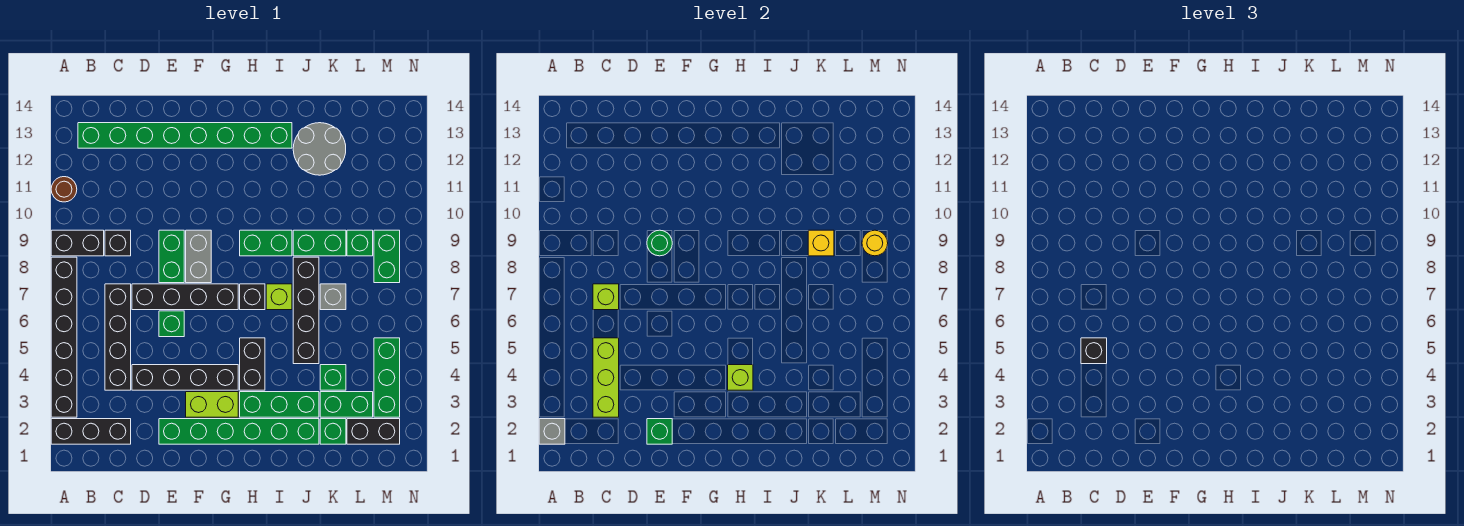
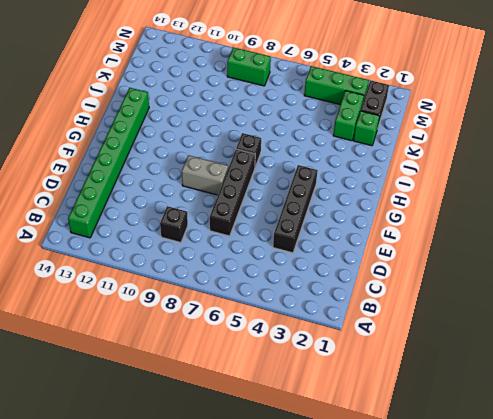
none -> black 1x3 brick [51,419,131,444]
none -> black 1x6 brick [51,257,77,417]
none -> black 1x2 brick [51,230,104,256]
none -> brown 1x1 round brick [51,177,77,202]

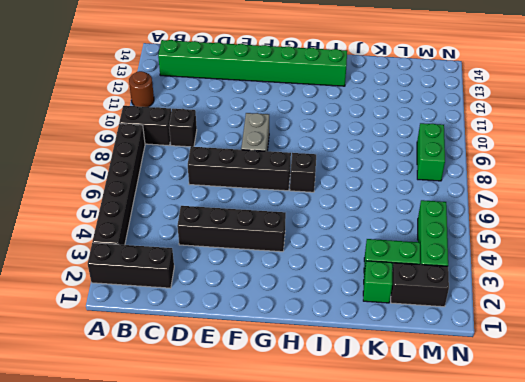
none -> black 1x4 brick [105,284,131,390]
none -> green 1x6 brick [159,419,319,444]
none -> green 1x1 brick [159,311,184,337]
none -> green 1x2 brick [159,230,184,283]

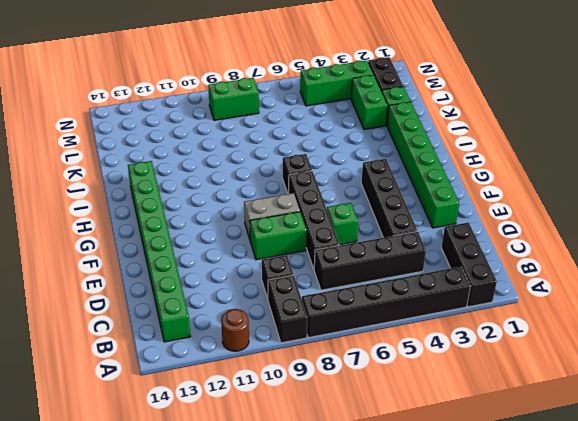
none -> lime 1x2 brick [186,392,238,417]
none -> green 1x3 brick [240,392,319,417]
none -> black 1x2 brick [240,338,265,390]
none -> green 1x2 brick [240,230,292,256]

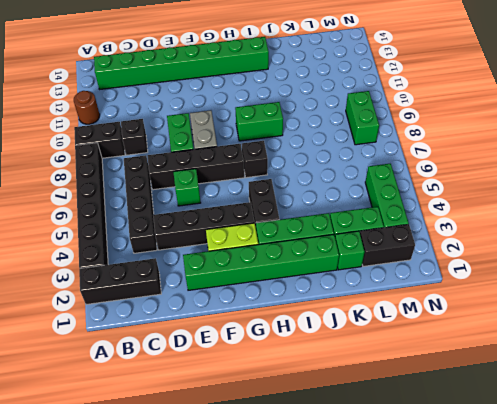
none -> lime 1x1 brick [266,284,292,310]
none -> black 1x4 brick [293,257,319,364]
none -> green 1x2 brick [293,230,346,256]
none -> grey 2x2 round brick [293,123,346,175]

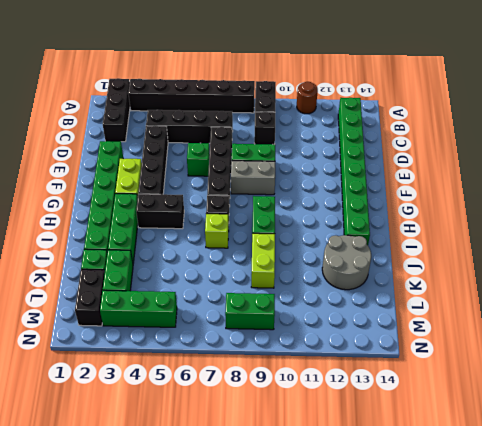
lime 1x2 brick [251,233,275,288] -> green 1x2 brick [293,230,346,256]
none -> black 1x4 brick [293,257,319,364]
none -> green 1x1 brick [320,365,346,390]
none -> grey 1x1 brick [320,284,346,310]
none -> green 1x1 brick [347,230,373,256]

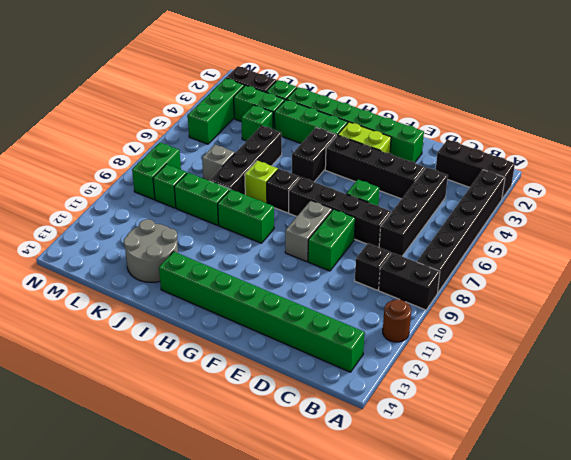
none -> grey 1x1 brick [539,419,565,444]
none -> lime 1x3 brick [593,338,619,417]
none -> lime 1x1 brick [593,284,619,310]
none -> green 1x1 brick [647,419,672,444]

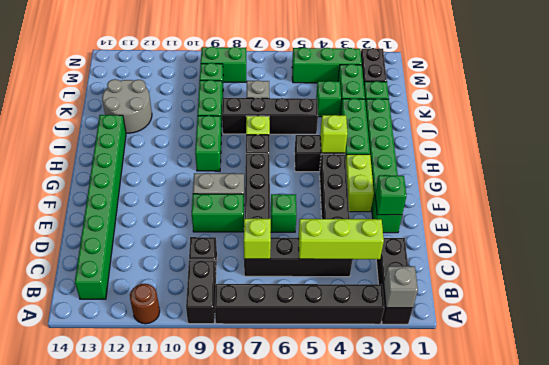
none -> green 1x1 round brick [647,230,672,256]
none -> yellow 1x1 brick [808,230,834,256]
none -> yellow 1x1 round brick [862,230,888,256]
none -> black 1x1 brick [1081,338,1107,364]

